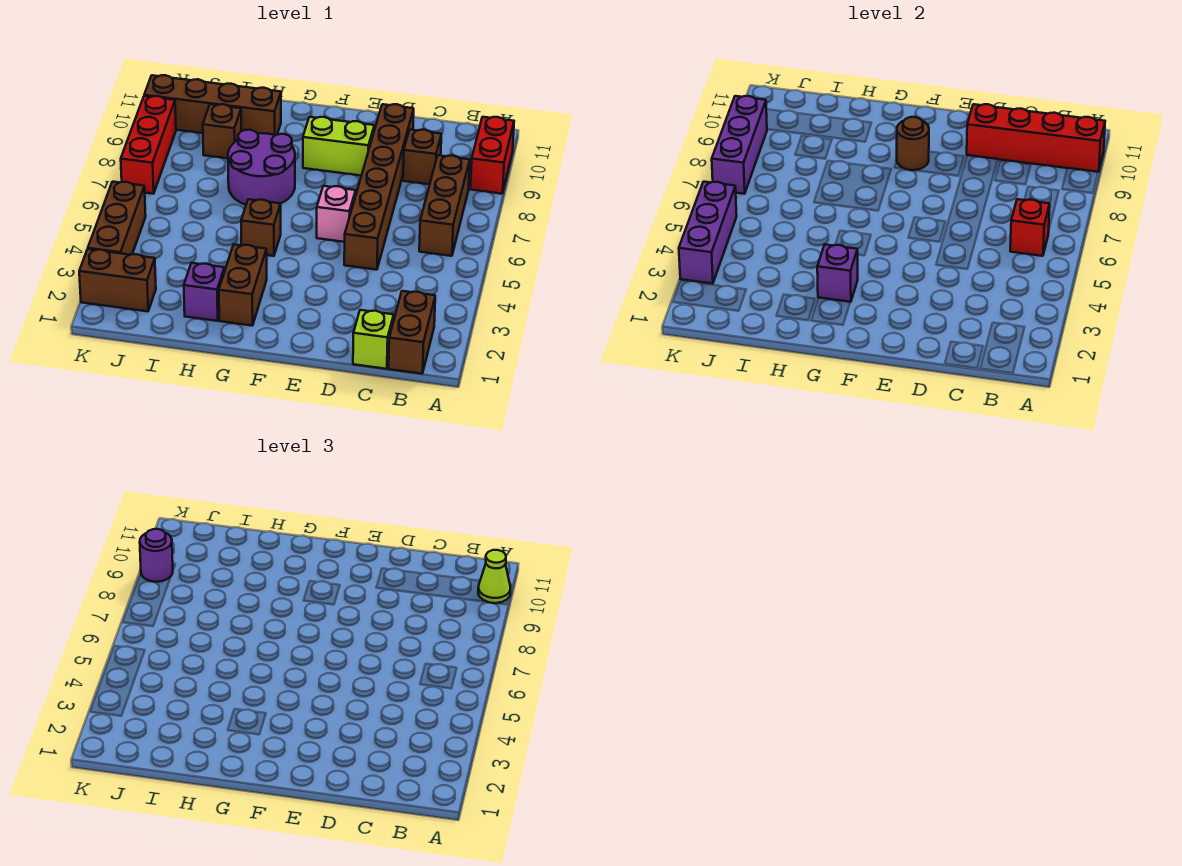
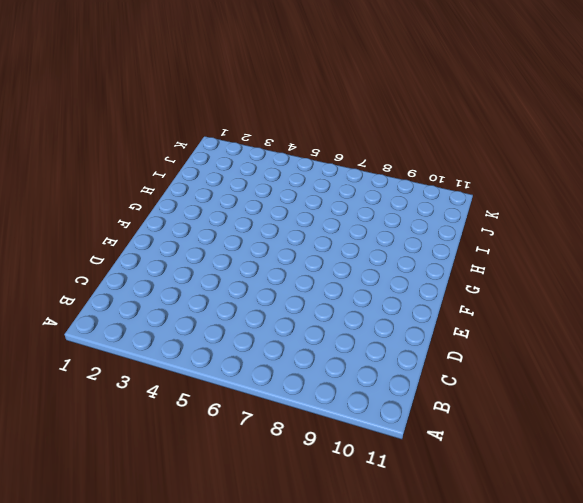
none -> red 1x2 brick [470,117,514,194]
none -> brown 1x2 brick [389,291,435,374]
none -> brown 1x3 brick [419,155,470,256]

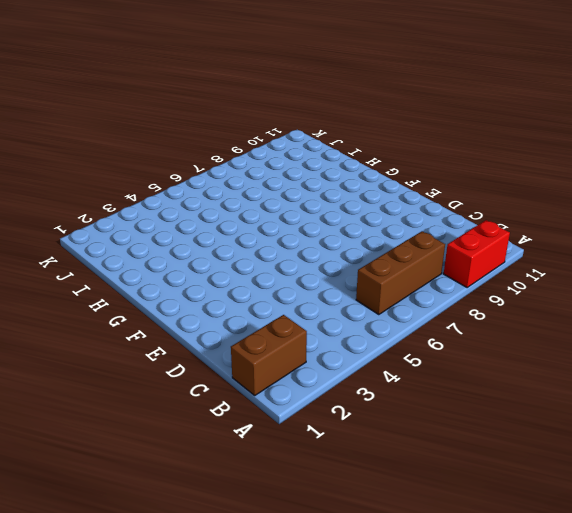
none -> lime 1x1 brick [353,310,394,369]
none -> brown 1x1 brick [403,130,441,184]
none -> brown 1x6 brick [344,104,414,270]

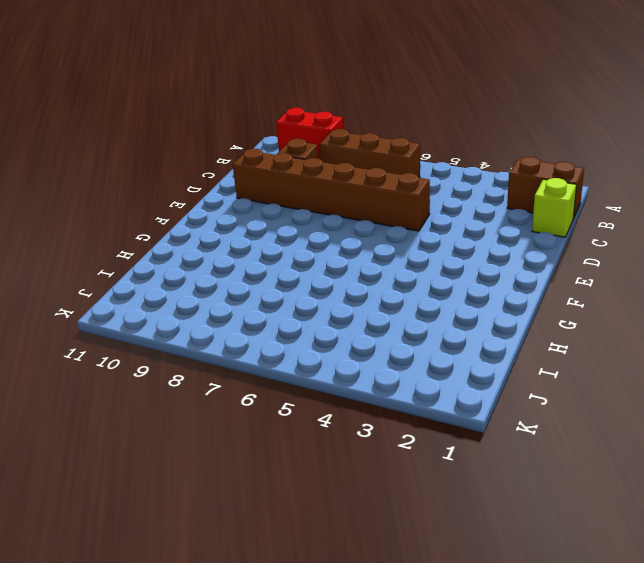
none -> pink 1x1 brick [317,186,356,242]
none -> lime 1x2 brick [303,117,374,176]
none -> brown 1x2 brick [219,245,267,326]

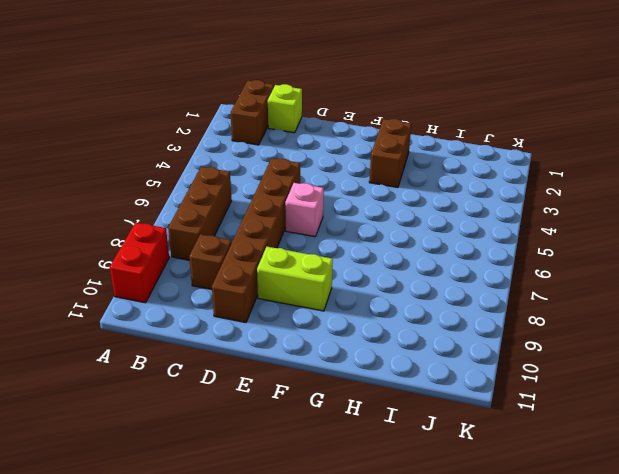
none -> brown 1x1 brick [241,199,281,256]
none -> purple 2x2 round brick [228,130,295,205]
none -> purple 1x1 brick [184,263,224,321]

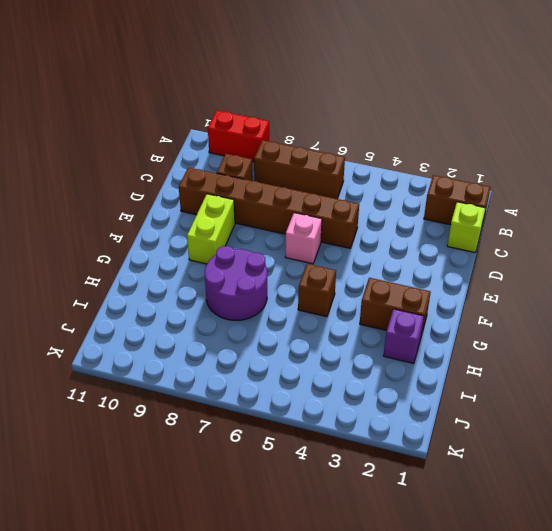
none -> brown 1x4 brick [144,75,281,135]
none -> brown 1x1 brick [203,104,241,158]
none -> brown 1x2 brick [79,249,156,311]

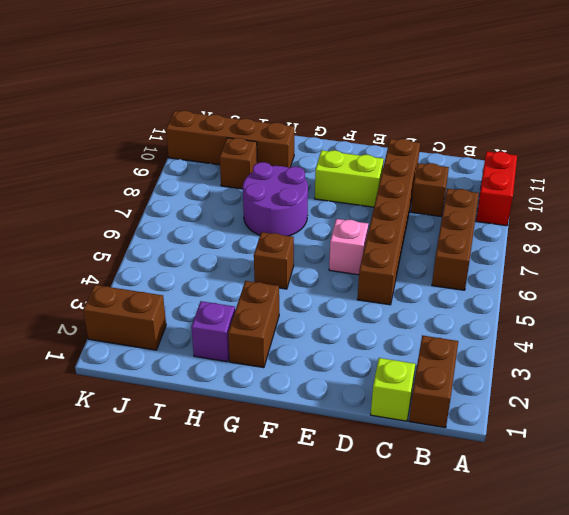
none -> brown 1x3 brick [88,182,146,255]
none -> red 1x3 brick [121,96,176,194]
none -> red 1x4 brick [967,104,1105,172]

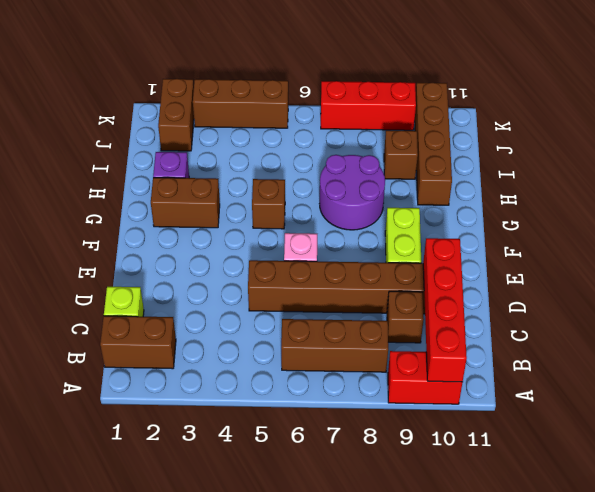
none -> red 1x1 brick [1010,199,1050,256]
none -> brown 1x1 round brick [897,117,929,170]
none -> purple 1x1 brick [817,245,858,302]

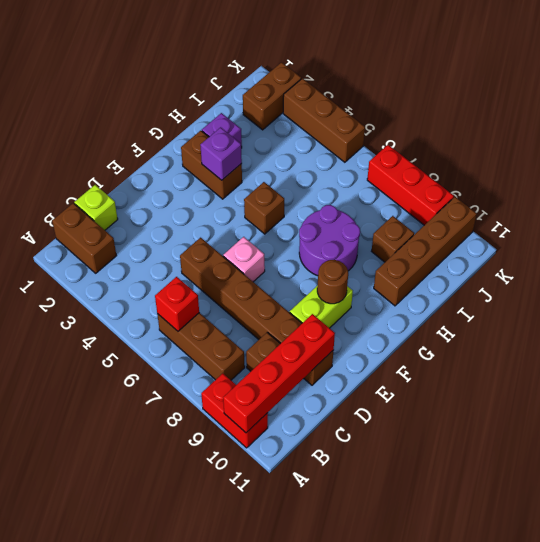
none -> purple 1x3 brick [679,182,737,284]
none -> purple 1x3 brick [712,96,767,194]
none -> lime 1x1 cone [478,550,510,603]

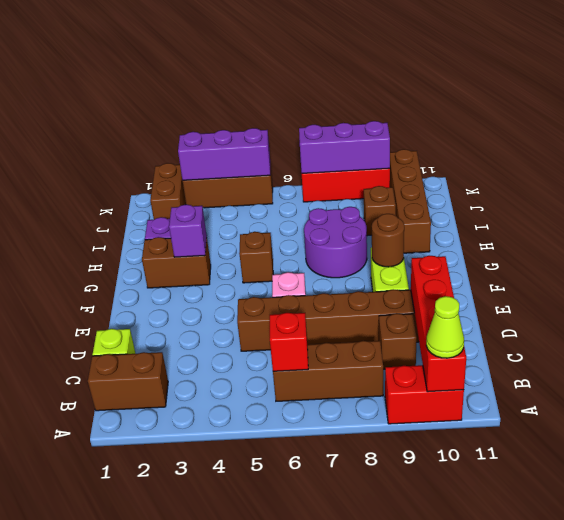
none -> purple 1x1 round brick [140,529,173,582]

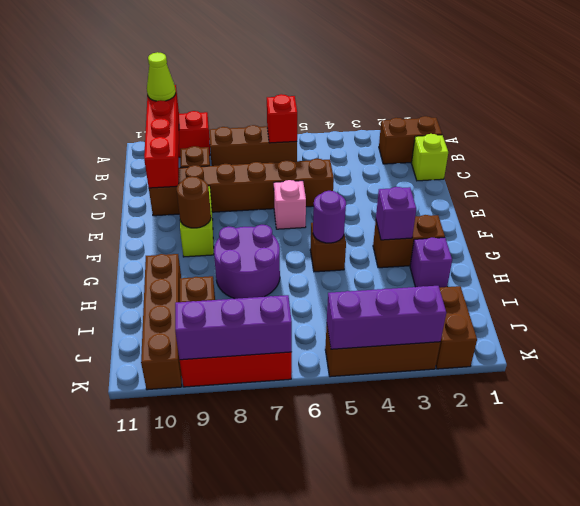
purple 1x1 round brick [313,191,346,243] -> purple 1x1 round brick moved to [140,529,173,582]

